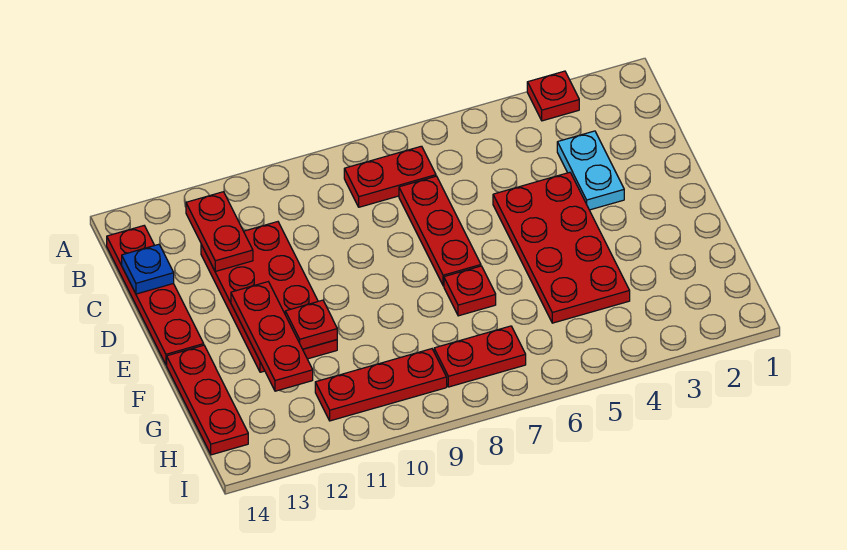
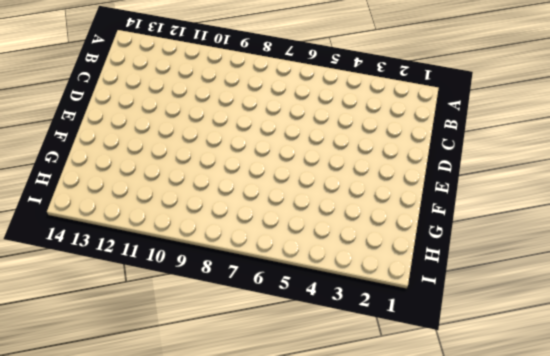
none -> red 1x1 plate [527,71,579,121]
none -> red 1x2 plate [344,146,436,207]
none -> red 1x4 plate [107,226,204,365]

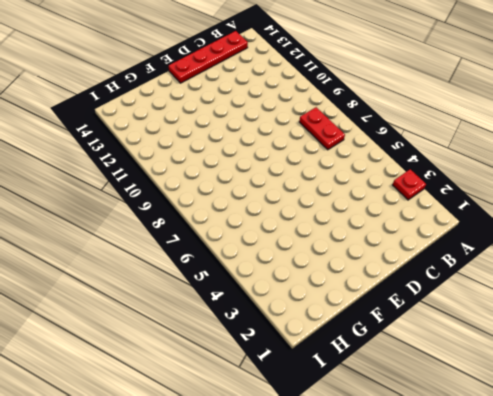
none -> cyan 1x2 plate [557,131,624,210]
none -> red 1x3 plate [399,176,481,286]
none -> red 2x4 plate [201,222,337,372]

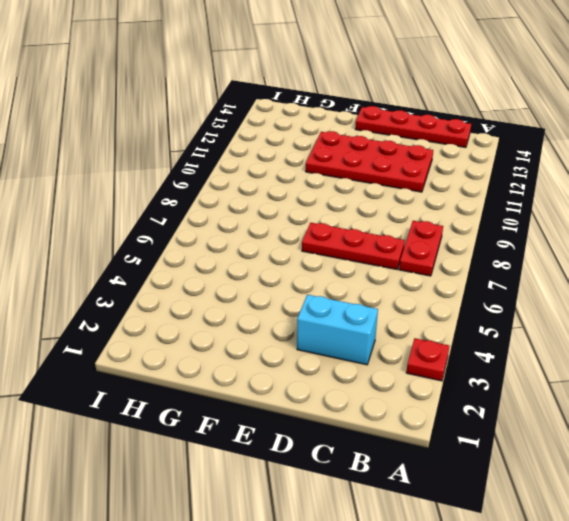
cyan 1x2 brick [297,295,378,365] -> cyan 1x2 plate [557,131,624,210]
none -> red 2x4 plate [493,172,630,323]
none -> red 1x1 plate [444,266,496,316]
none -> red 1x3 plate [167,345,248,455]

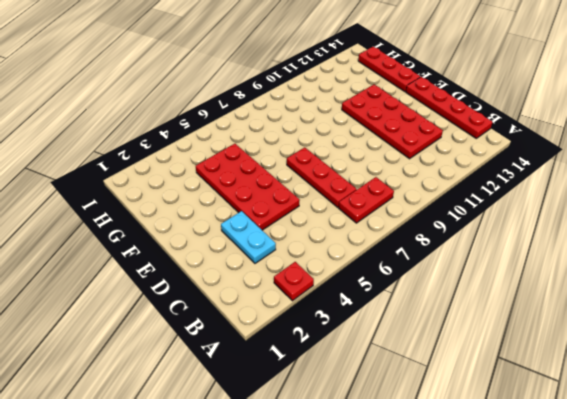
none -> red 1x1 plate [444,266,496,316]
none -> red 1x2 plate [434,326,526,387]
none -> red 1x3 plate [315,349,447,421]

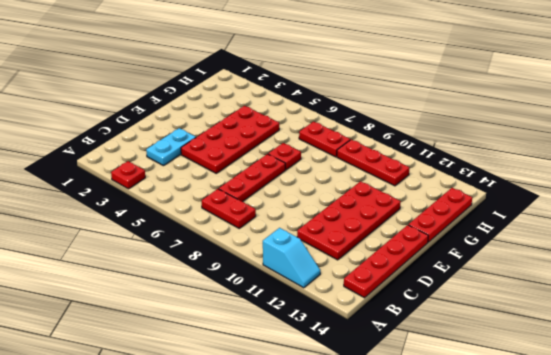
cyan 1x2 slope [263,228,320,288] -> none
none -> red 1x2 plate [186,192,253,271]
none -> blue 1x1 plate [122,244,174,294]
none -> red 1x3 plate [231,282,313,391]

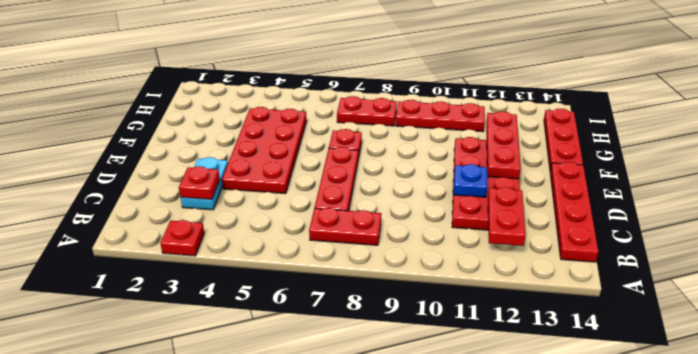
red 1x1 plate [179,166,220,199] -> red 1x1 plate moved to [285,300,337,349]
blue 1x1 plate [454,164,487,197] -> blue 1x1 plate moved to [122,244,174,294]

